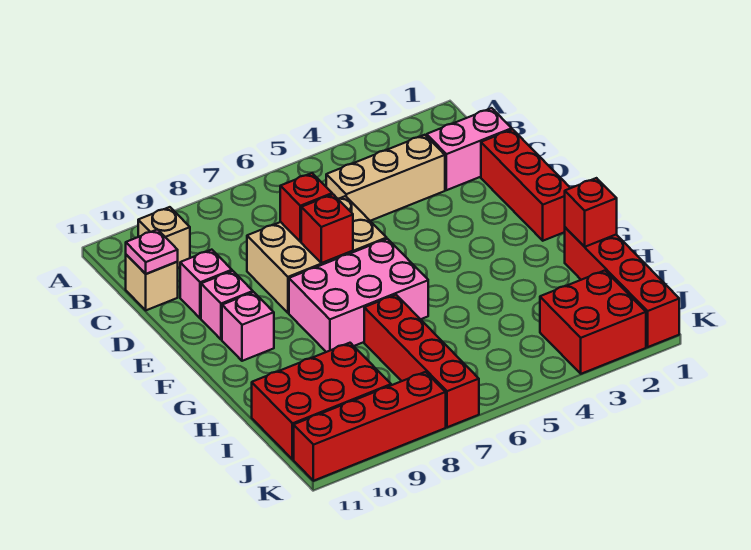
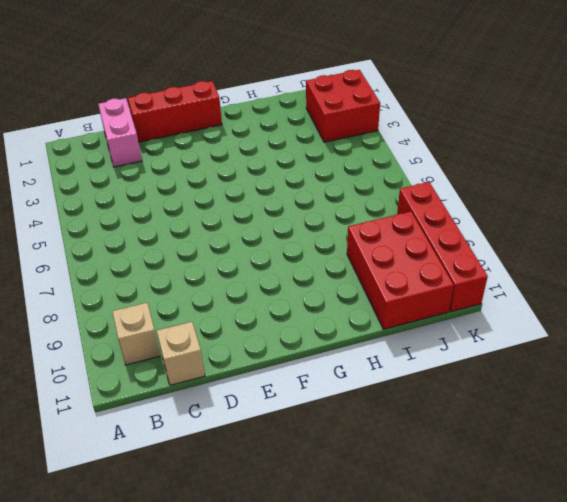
none -> tan 1x3 brick [326,135,445,221]
none -> tan 2x3 brick [247,196,387,313]
none -> pink 1x1 brick [180,250,232,318]

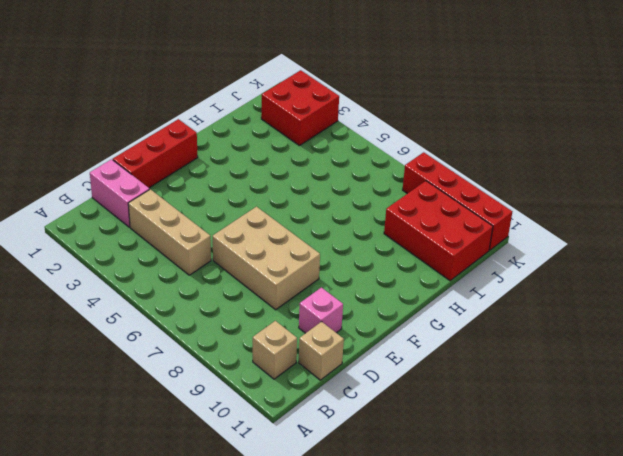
none -> pink 1x1 brick [201,271,253,340]
none -> pink 2x3 brick [289,239,428,352]
none -> pink 1x1 brick [222,292,274,361]

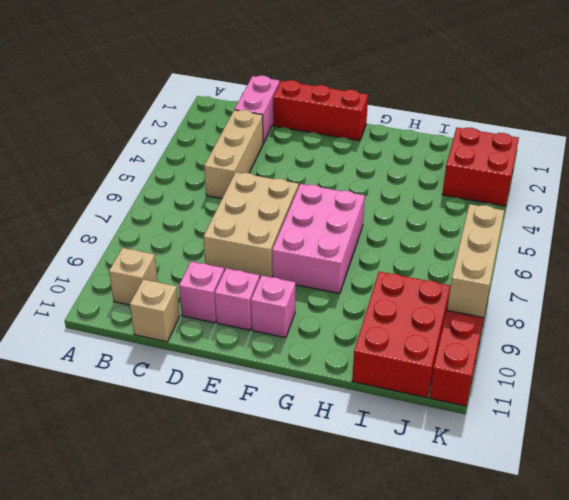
tan 1x3 brick [447,204,504,318] -> none
none -> red 1x4 brick [565,227,679,347]
none -> red 1x4 brick [364,295,479,427]
none -> pink 1x1 plate [126,229,178,274]

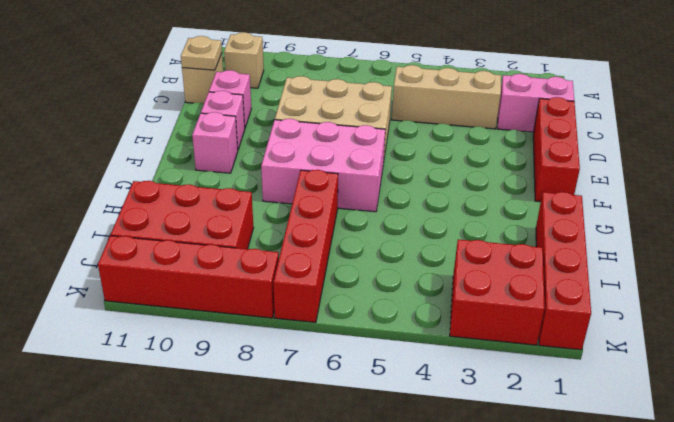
tan 1x1 plate [181,36,222,70] -> pink 1x1 plate [126,229,178,274]
none -> red 1x1 brick [280,173,332,242]
none -> red 1x1 brick [301,194,353,263]
none -> red 1x1 brick [565,178,617,247]

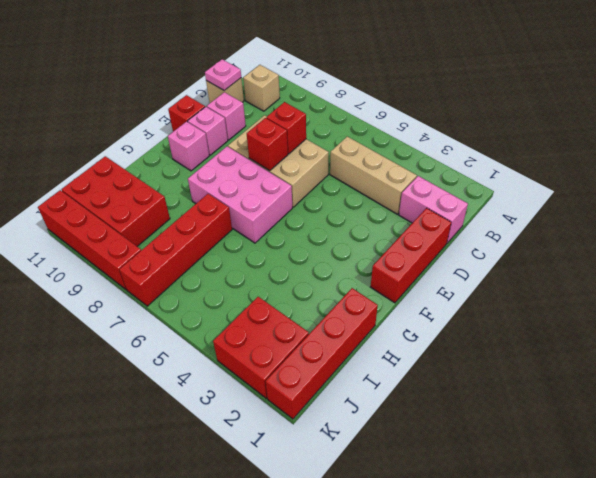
red 1x1 brick [168,95,205,132] -> red 1x1 brick moved to [565,178,617,247]

